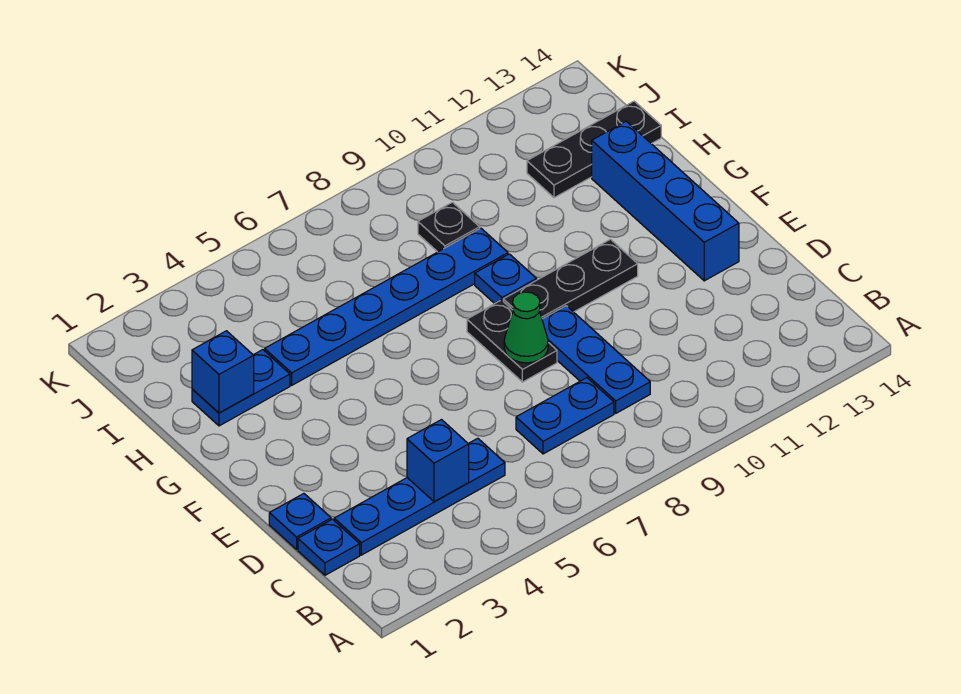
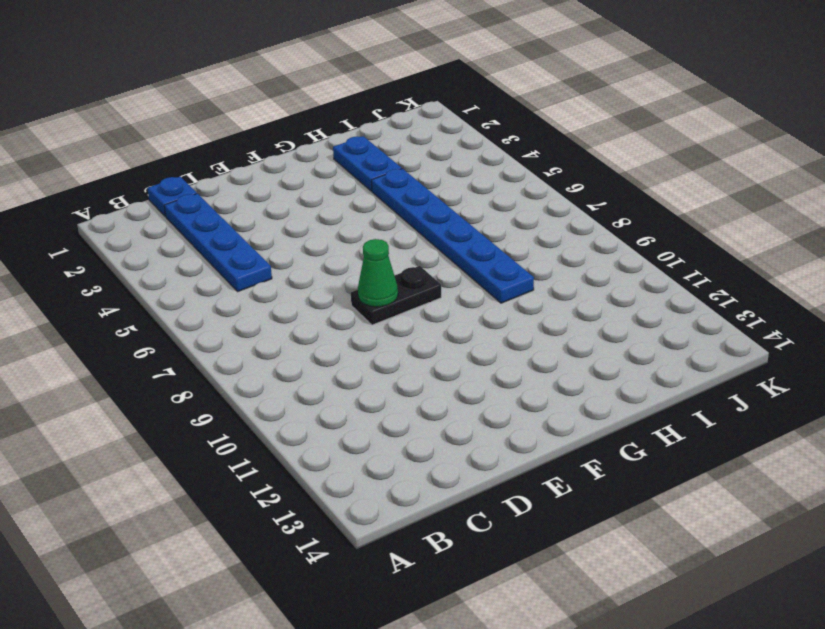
none -> blue 1x2 plate [516,378,614,454]
none -> blue 1x3 plate [542,306,650,413]
none -> blue 1x1 plate [269,494,331,549]

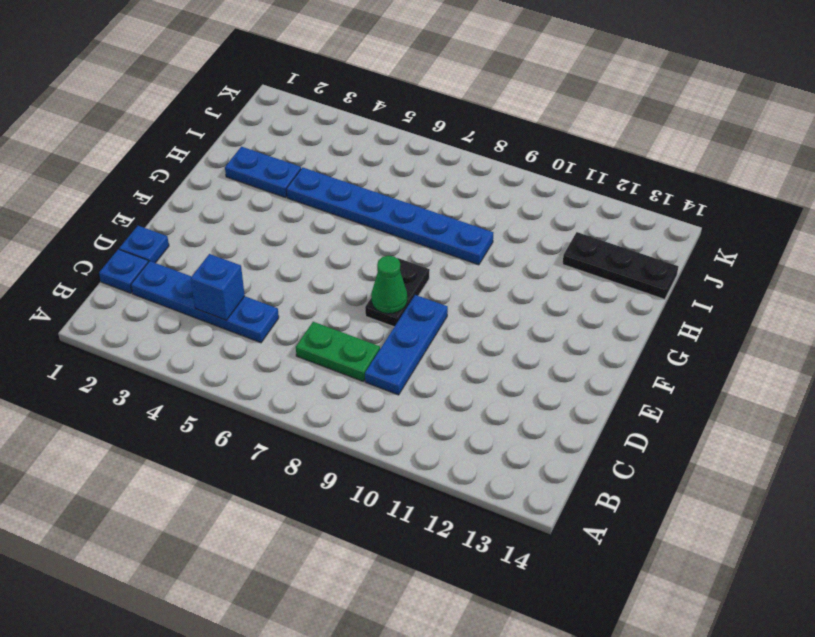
green 1x2 plate [296,322,380,382] -> blue 1x2 plate [516,378,614,454]
none -> blue 1x4 brick [592,121,739,281]
none -> black 1x3 plate [503,239,638,319]
none -> blue 1x1 plate [475,254,537,304]

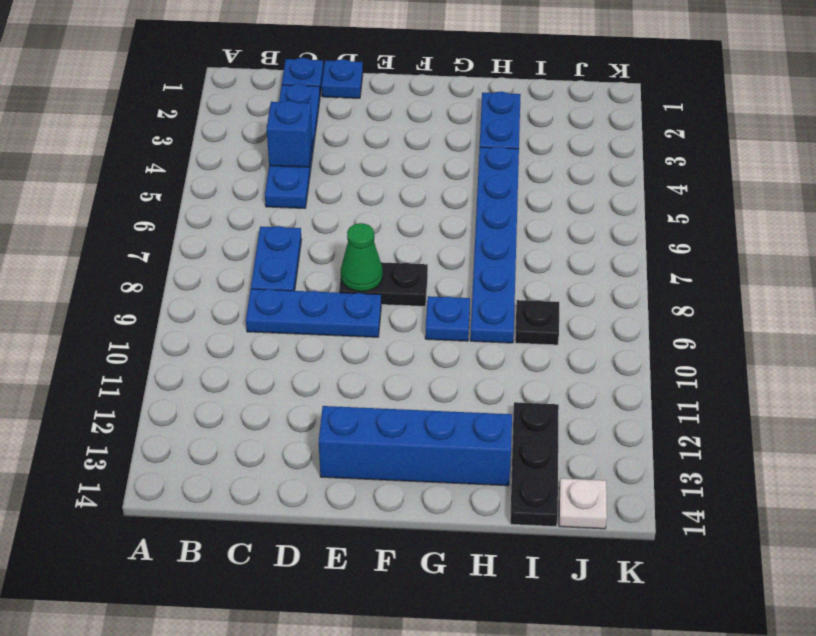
white 1x1 plate [559,478,607,529] -> none
none -> black 1x3 plate [503,239,638,319]
none -> blue 1x1 brick [192,331,254,413]

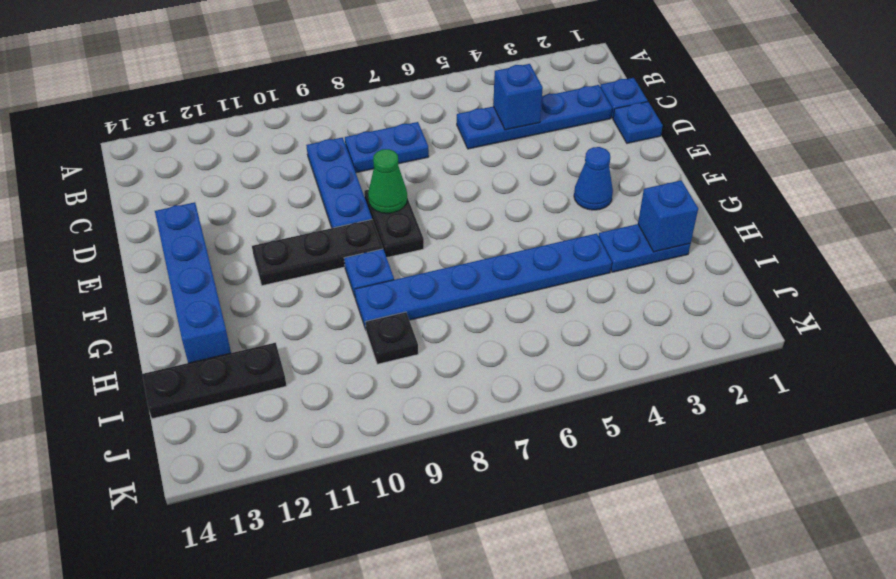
blue 1x1 cone [574,147,613,210] -> none

